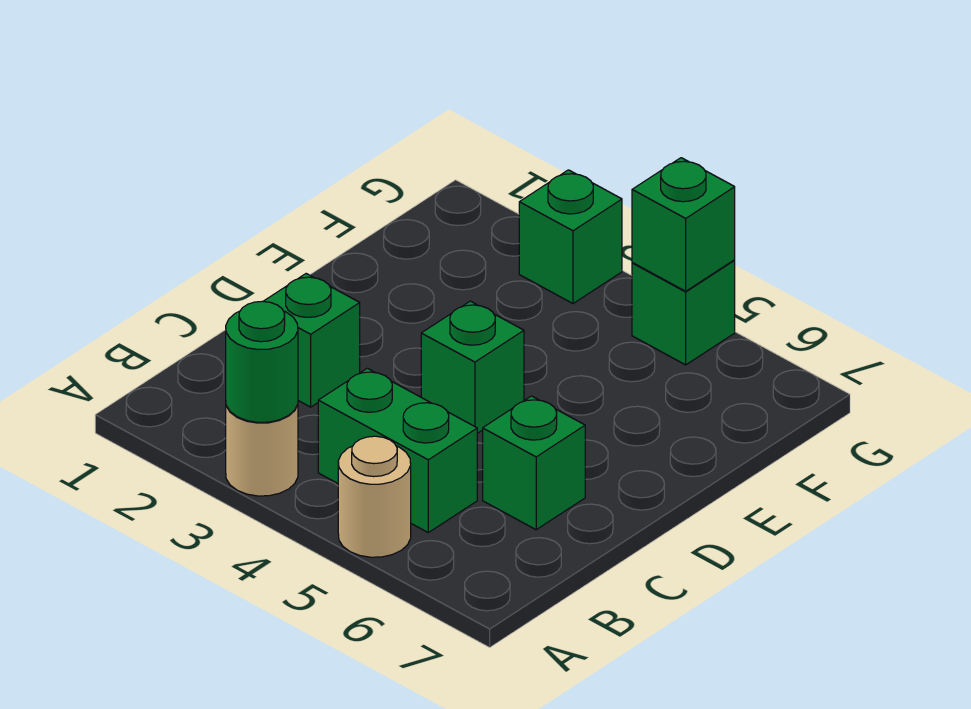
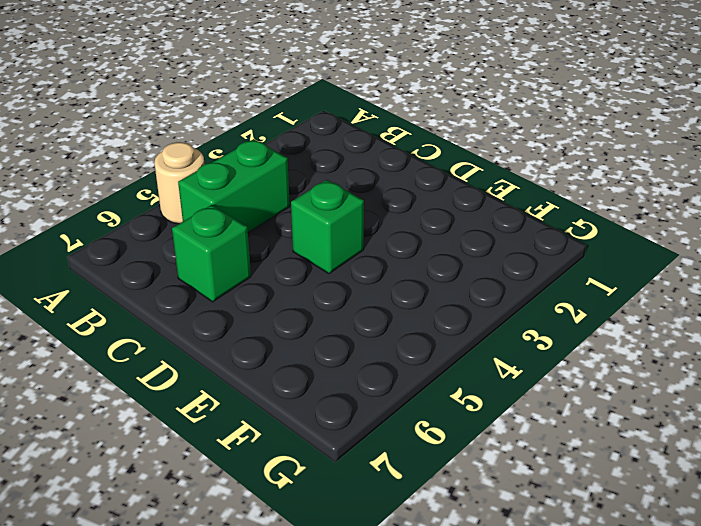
none -> tan 1x1 round brick [226,405,298,496]
none -> green 1x1 brick [263,274,360,407]

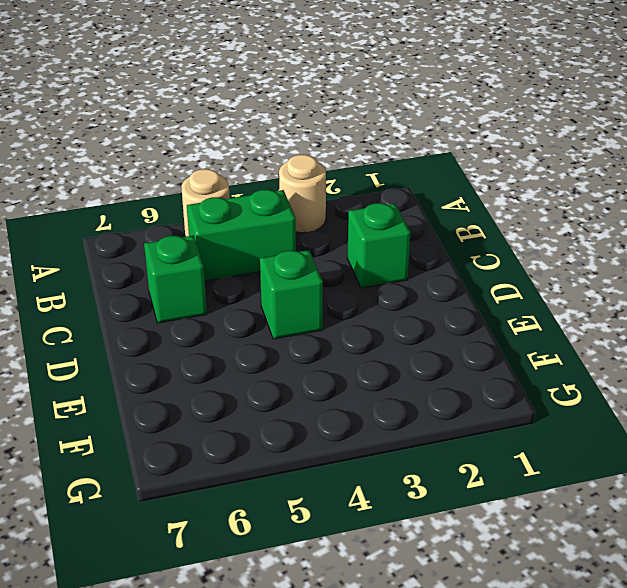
none -> green 1x1 brick [519,170,622,303]
none -> green 1x1 brick [632,260,735,365]

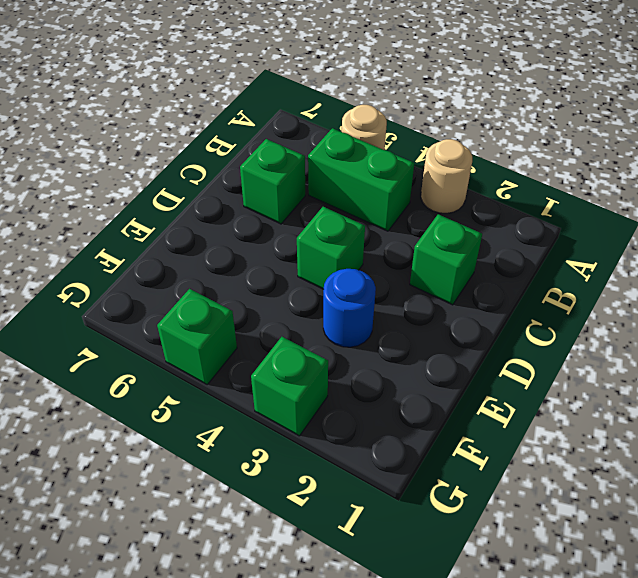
blue 1x1 round brick [323,269,376,347] -> none
none -> green 1x1 round brick [226,301,298,422]
none -> green 1x1 brick [632,158,735,291]

